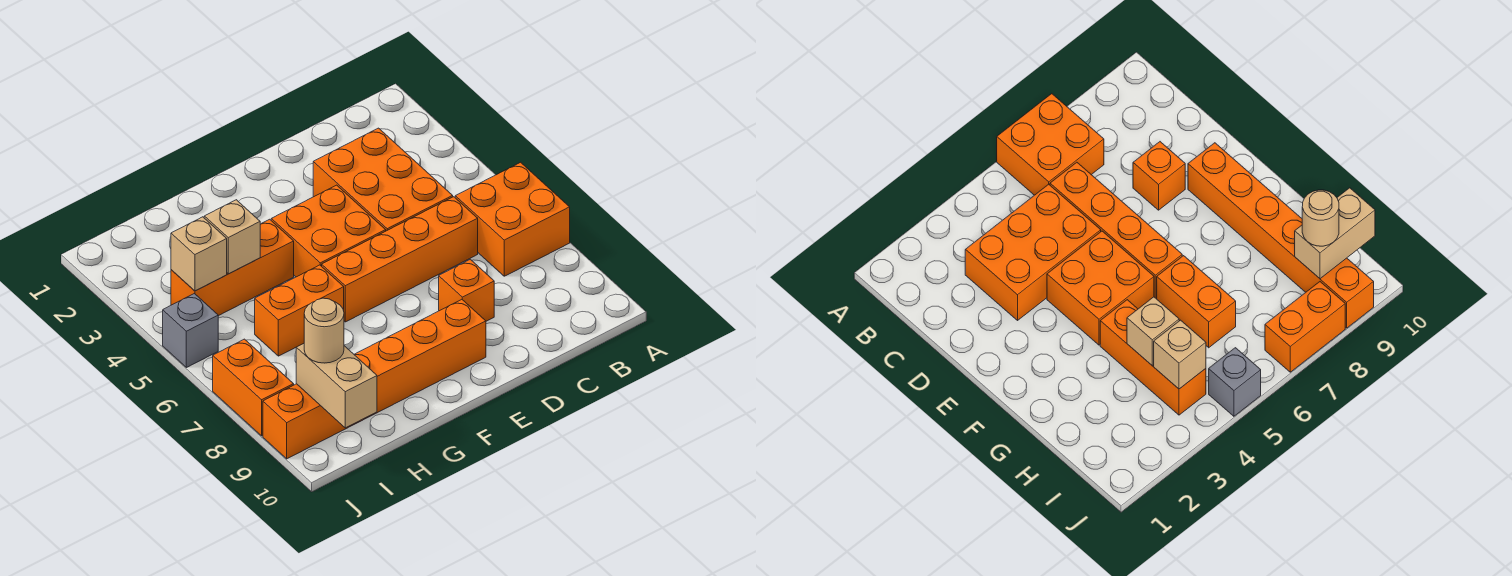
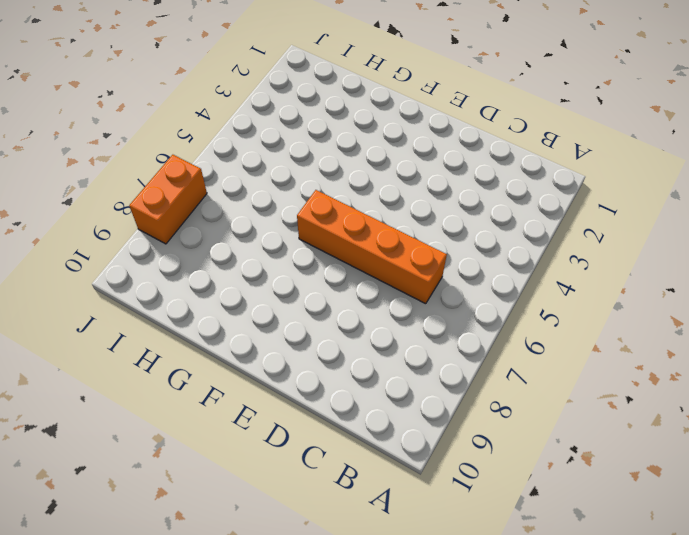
none -> orange 2x2 brick [455,162,570,276]
none -> orange 2x3 brick [313,128,453,231]
none -> orange 1x1 brick [439,259,494,321]

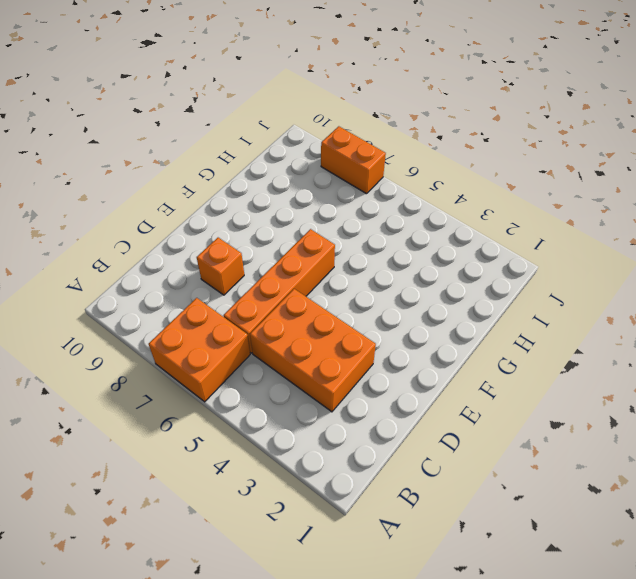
none -> orange 2x2 brick [271,185,386,277]
none -> orange 1x6 brick [263,300,486,459]
none -> orange 1x3 brick [171,219,294,316]

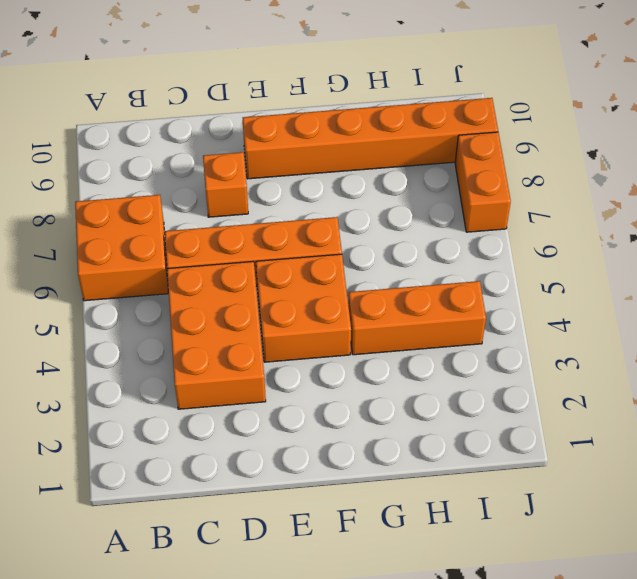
none -> orange 1x2 brick [255,265,344,356]
none -> grey 1x1 brick [163,294,218,368]
none -> tan 1x1 brick [204,200,260,274]

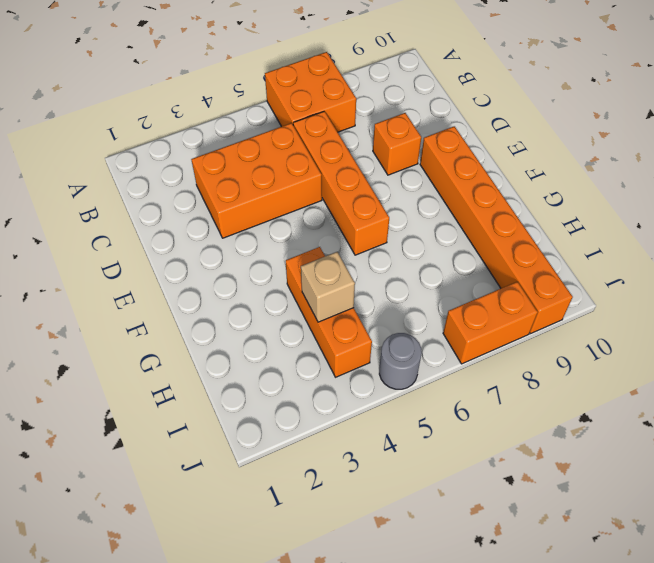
grey 1x1 round brick [379,333,422,389] -> grey 1x1 brick [163,294,218,368]
none -> orange 2x2 brick [271,185,386,277]
none -> orange 1x2 brick [255,265,344,356]
none -> tan 1x1 brick [171,217,227,291]

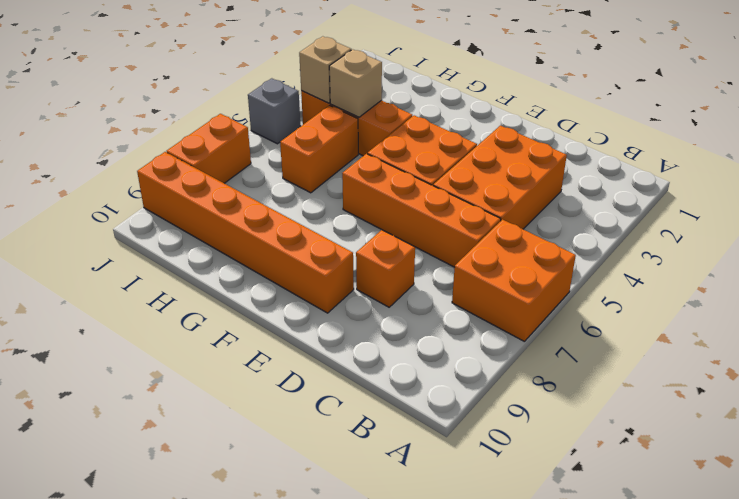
orange 1x2 brick [280,105,358,193] -> orange 1x2 brick turned to [255,265,344,356]
none -> tan 1x2 brick [296,344,377,428]
none -> tan 1x1 round brick [304,298,344,363]

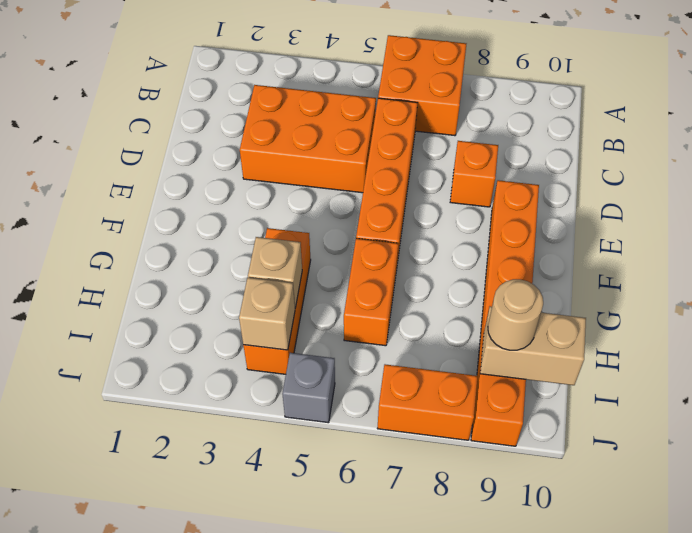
none -> orange 2x2 brick [271,185,386,277]

